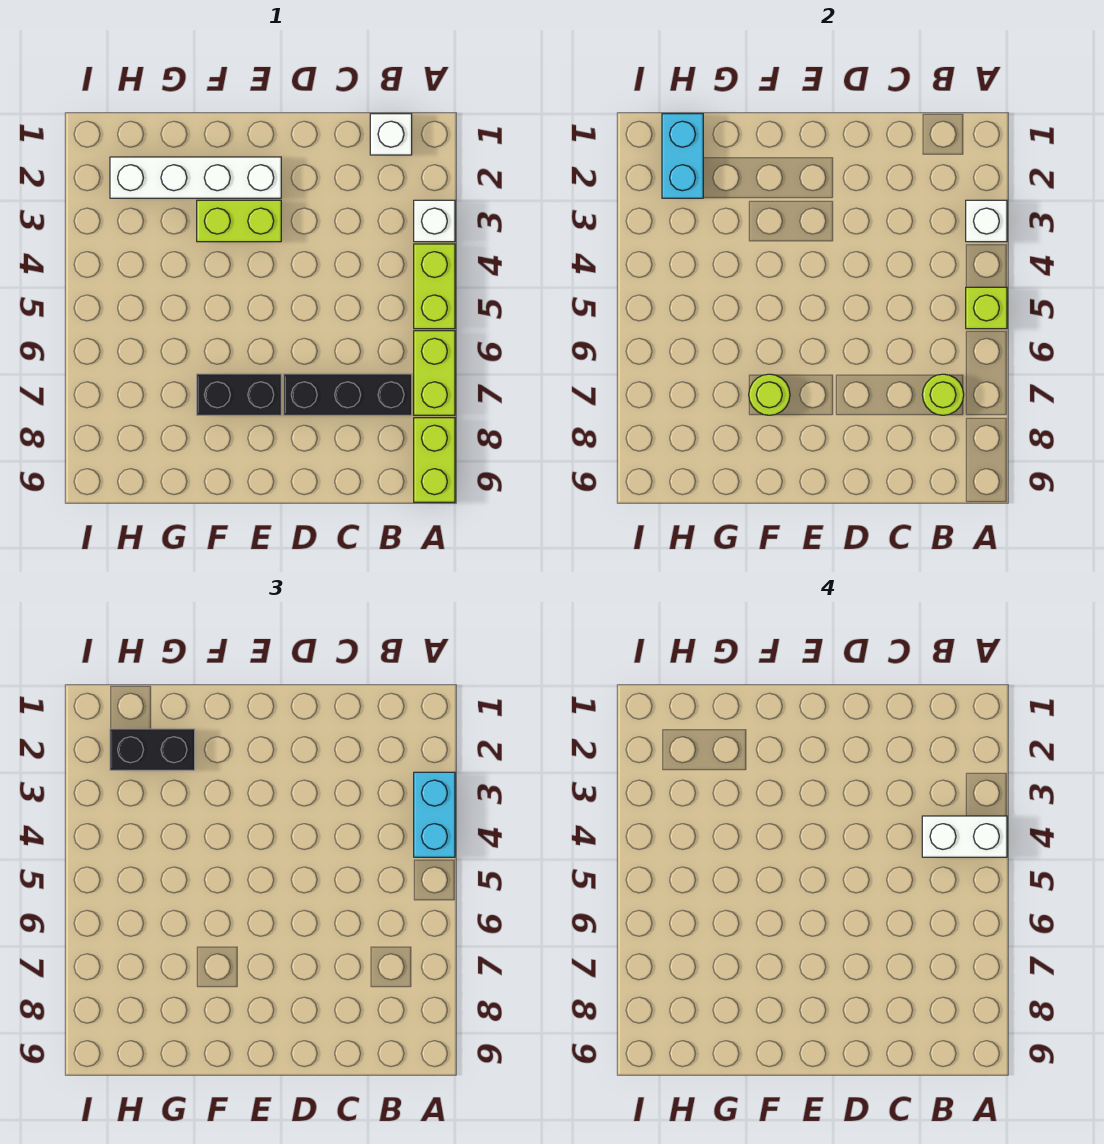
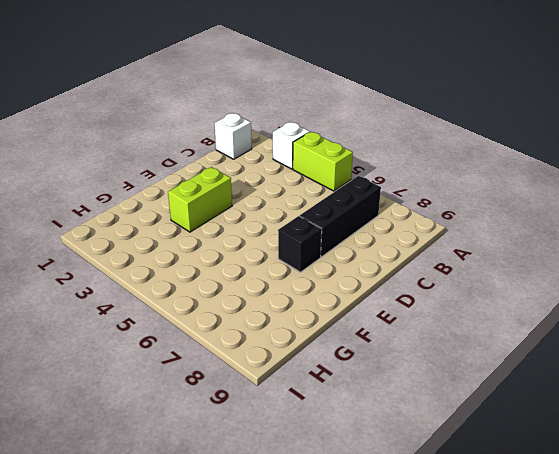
black 1x1 brick [278,216,322,272] -> black 1x2 brick [197,374,281,415]
none -> lime 1x2 brick [414,331,455,415]
none -> lime 1x2 brick [414,418,455,502]
none -> white 1x4 brick [110,157,281,198]

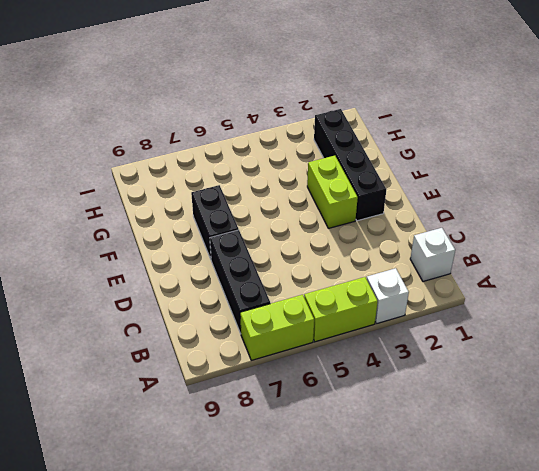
black 1x4 brick [314,109,386,221] -> white 1x4 brick [110,157,281,198]
none -> lime 1x2 brick [414,418,455,502]
none -> white 1x1 brick [966,200,1007,242]
none -> lime 1x1 brick [966,287,1007,329]

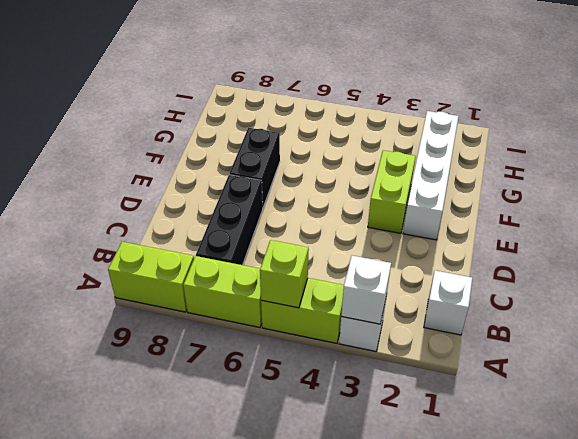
none -> lime 1x1 round brick [922,374,964,415]
none -> lime 1x1 round brick [749,374,790,415]
none -> cyan 1x2 brick [662,114,703,198]

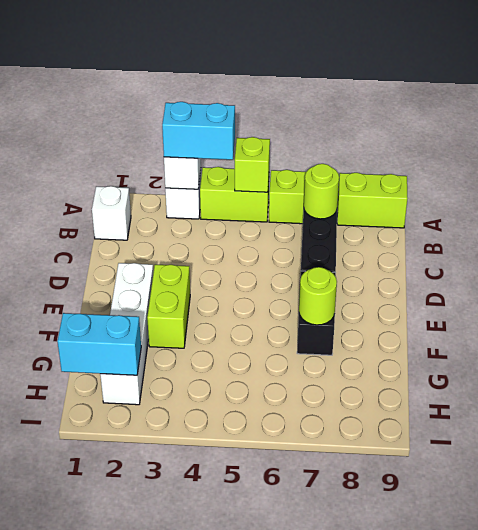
none -> black 1x2 brick [110,729,195,770]
none -> white 1x2 brick [922,816,1007,857]

